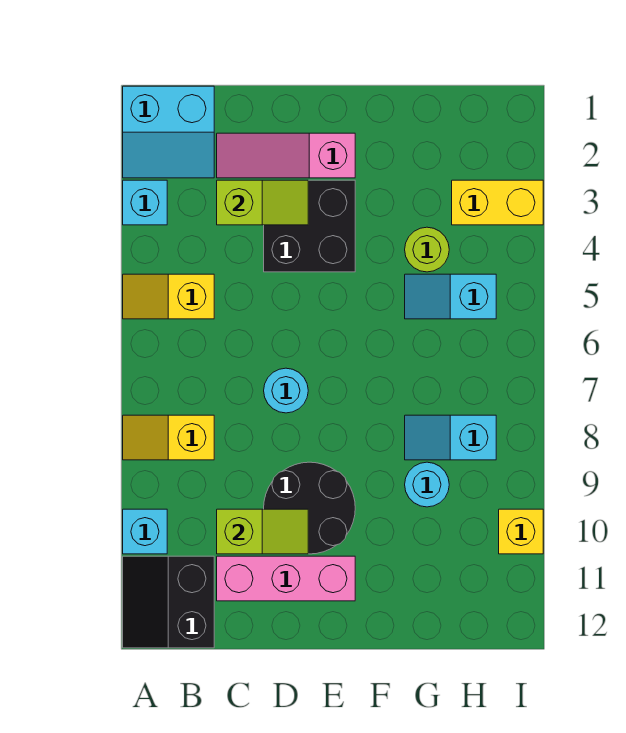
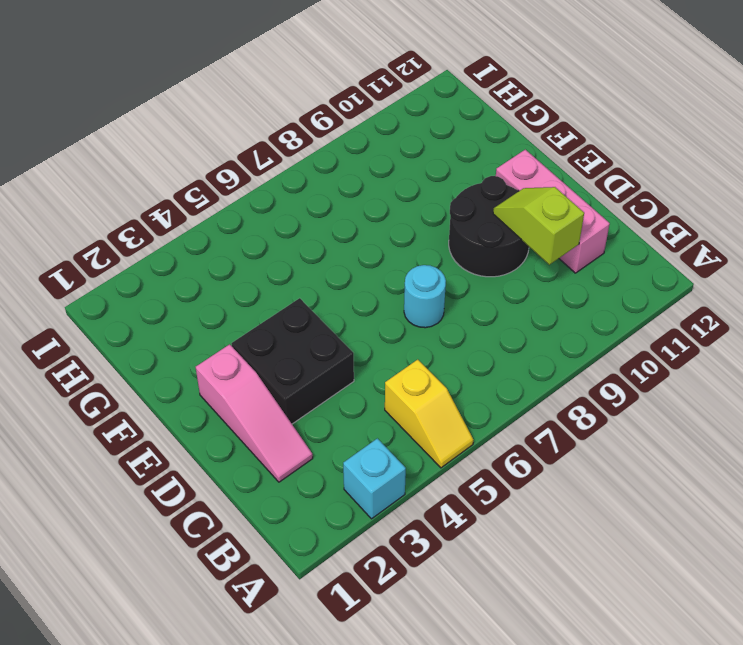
none -> cyan 2x2 slope [123,86,214,178]
none -> yellow 1x2 slope [123,415,214,460]
none -> cyan 1x1 brick [123,509,167,554]

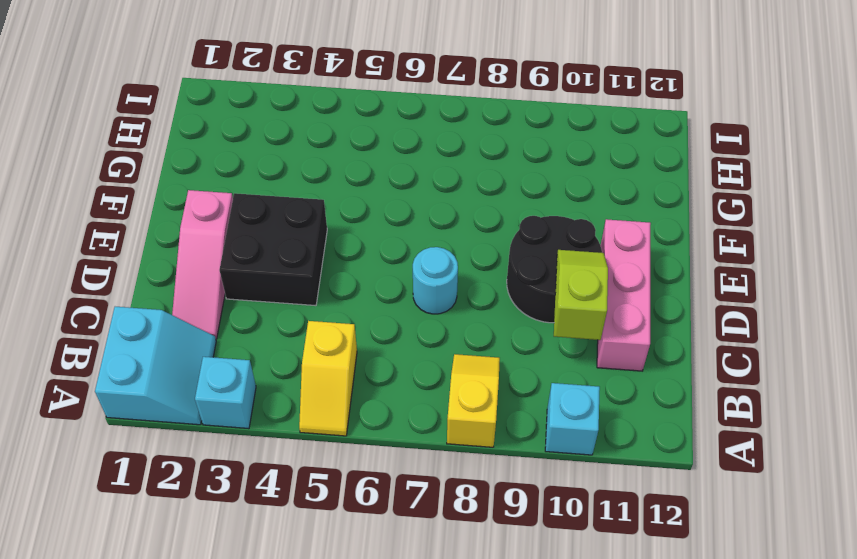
yellow 1x2 slope [447,354,500,447] -> yellow 1x2 slope turned to [123,415,214,460]
none -> black 2x2 slope [123,556,214,648]
none -> lime 1x1 round brick [405,227,449,272]
none -> cyan 1x2 slope [405,274,496,319]

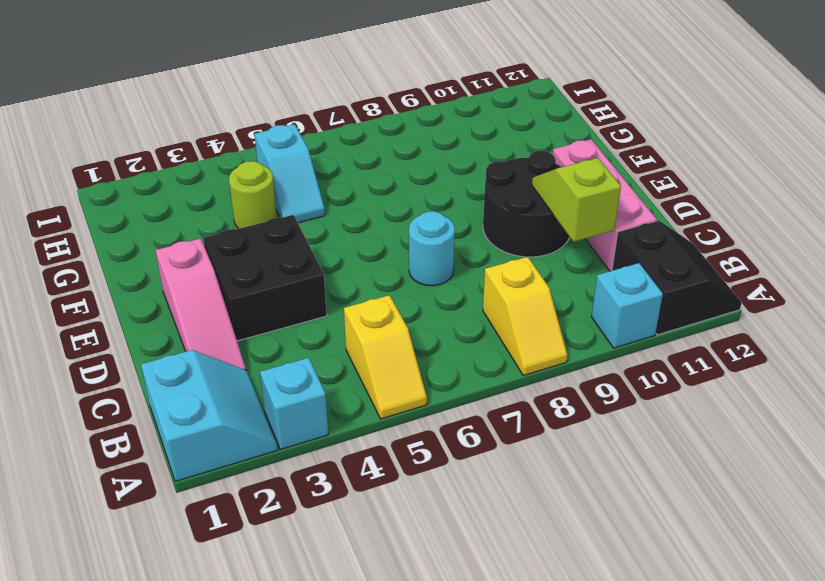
black 2x2 slope [612,221,742,335] -> black 2x2 slope turned to [123,556,214,648]
none -> cyan 1x2 slope [405,415,496,460]
none -> cyan 1x1 round brick [405,462,449,507]
none -> yellow 1x2 brick [452,180,543,225]

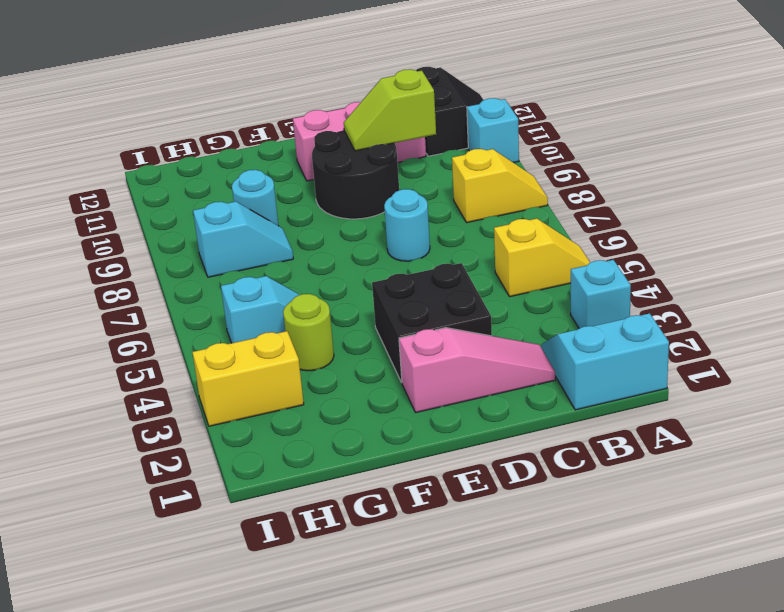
none -> yellow 1x1 brick [499,509,543,554]
none -> lime 1x2 slope [217,180,308,225]

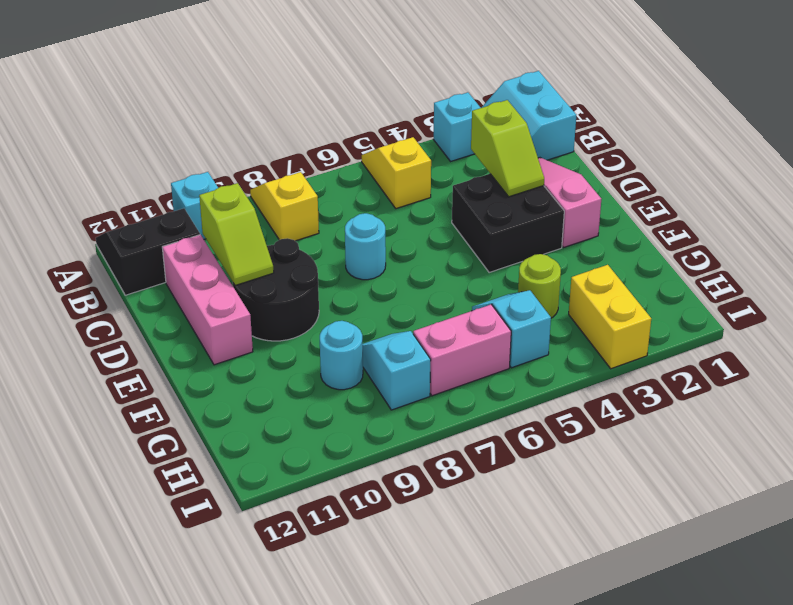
pink 1x2 brick [413,304,511,396] -> none
none -> yellow 1x1 brick [499,509,543,554]

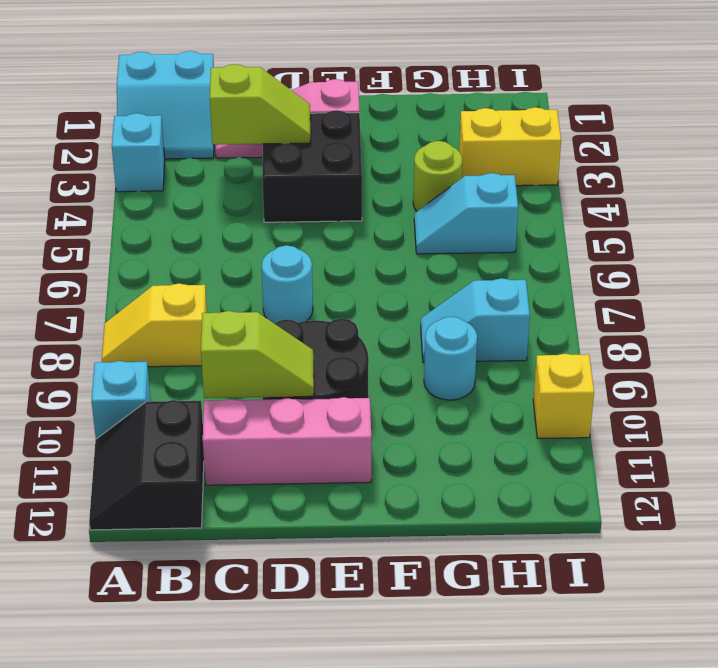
none -> yellow 1x2 slope [123,274,214,319]

